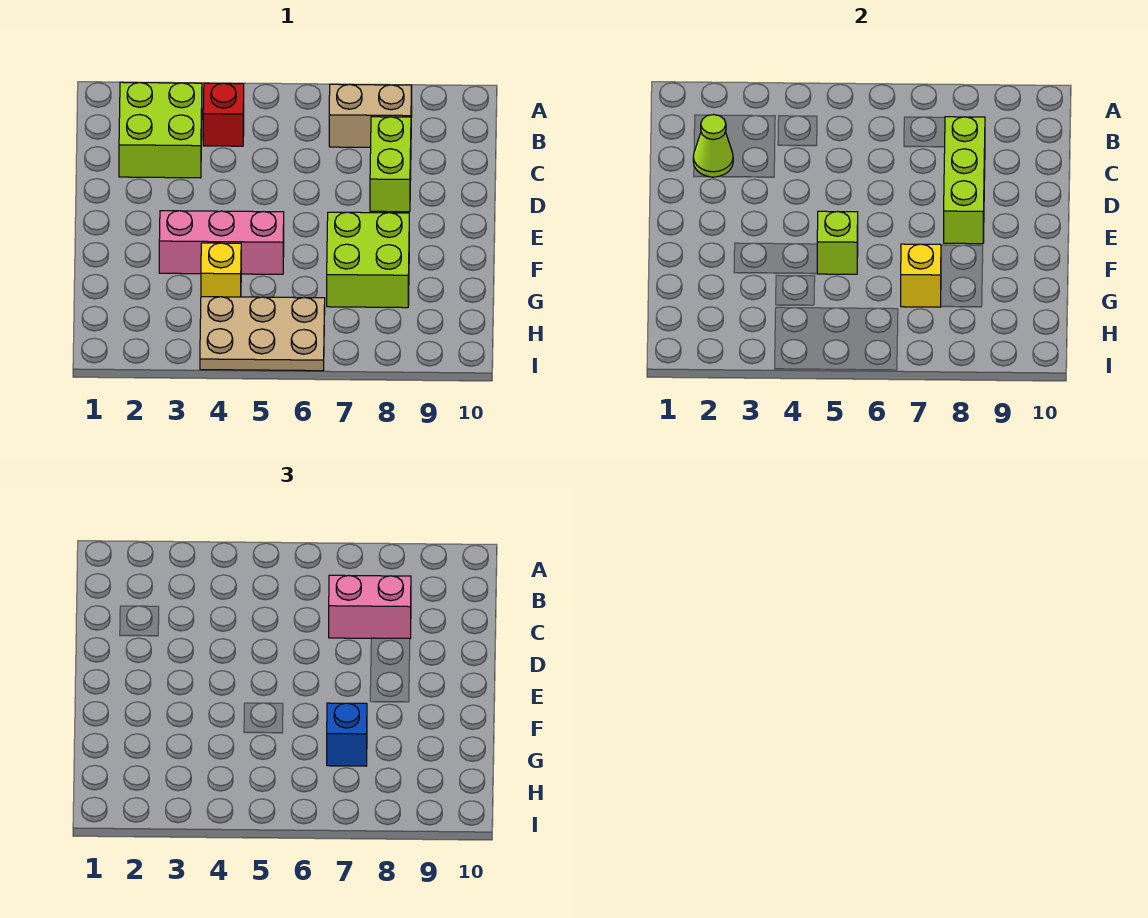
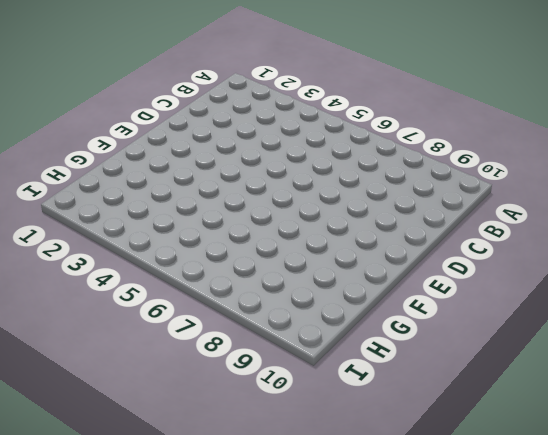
none -> lime 2x2 brick [119,82,202,178]
none -> red 1x1 brick [203,83,244,146]
none -> tan 1x2 brick [329,84,412,147]

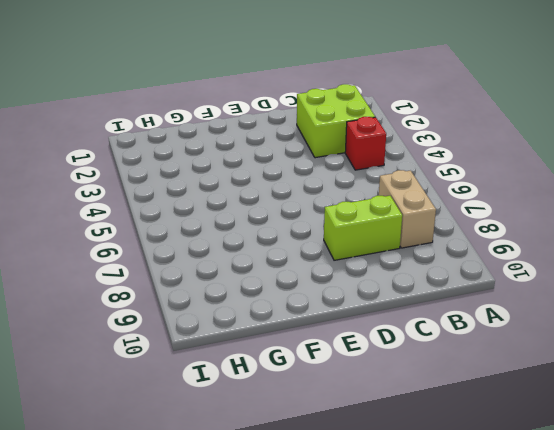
none -> pink 1x3 brick [159,211,284,274]
none -> lime 2x2 brick [327,212,409,308]
none -> yellow 1x1 brick [201,243,241,297]

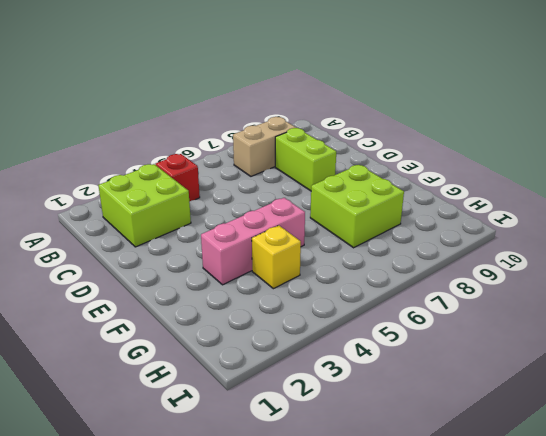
none -> tan 2x3 plate [200,297,325,371]
none -> lime 1x1 cone [693,115,733,177]
none -> lime 1x3 brick [944,117,985,244]

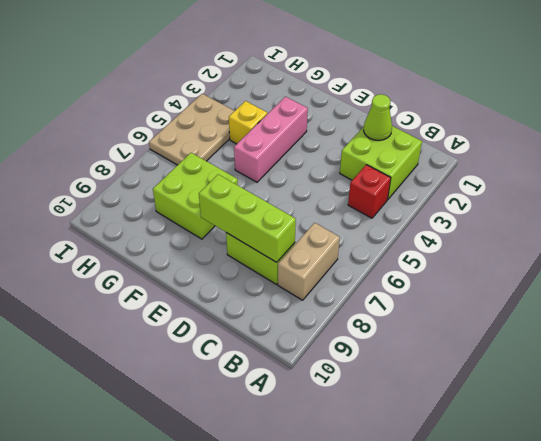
none -> lime 1x1 brick [817,211,858,274]
none -> yellow 1x1 brick [901,244,941,307]
none -> pink 1x2 brick [329,575,411,638]

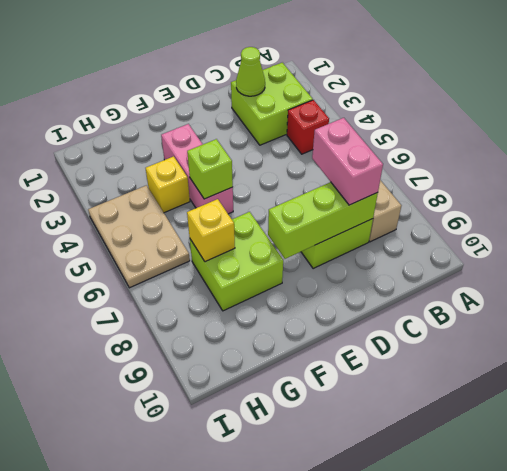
none -> blue 1x1 brick [327,703,367,766]

